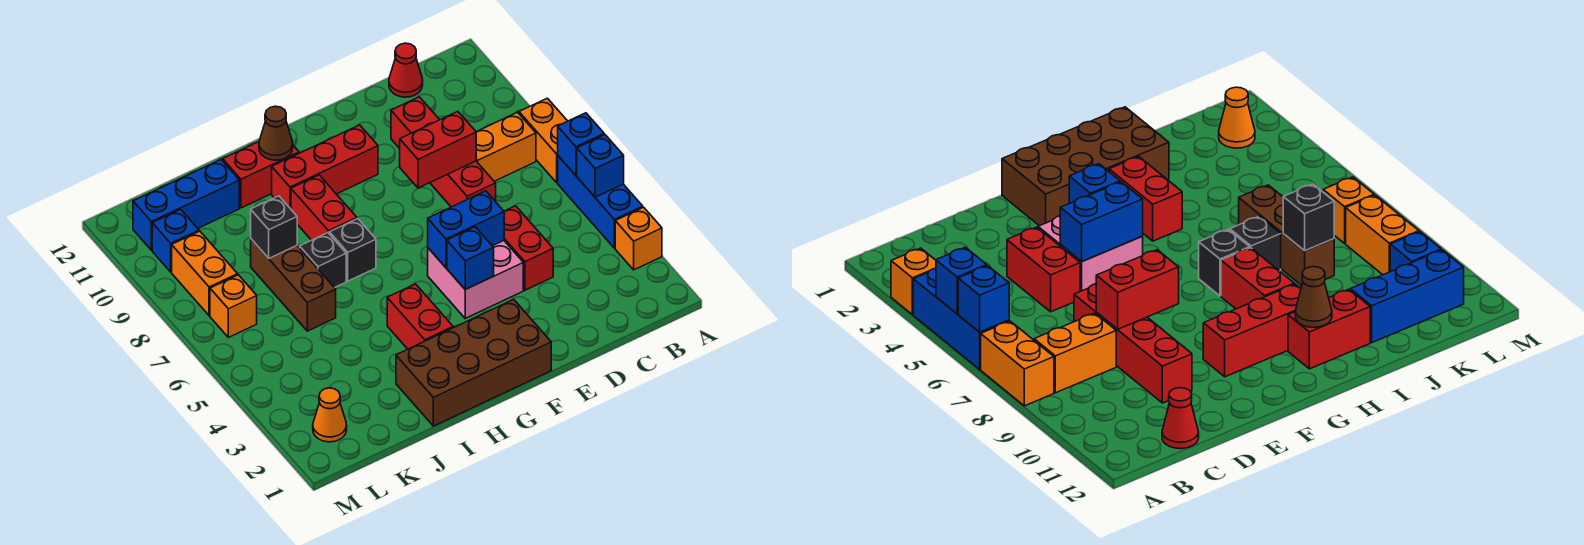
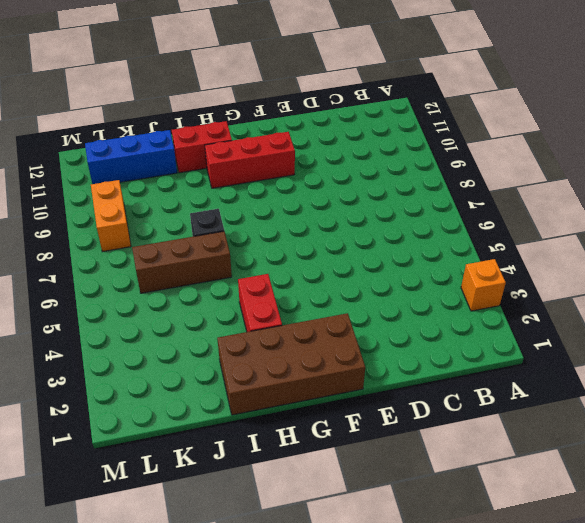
brown 1x3 brick [132,231,232,293] -> brown 1x3 brick turned to [251,239,336,331]
none -> blue 1x3 brick [558,156,643,248]
none -> orange 1x2 brick [519,98,567,182]
none -> orange 1x2 brick [476,112,536,181]

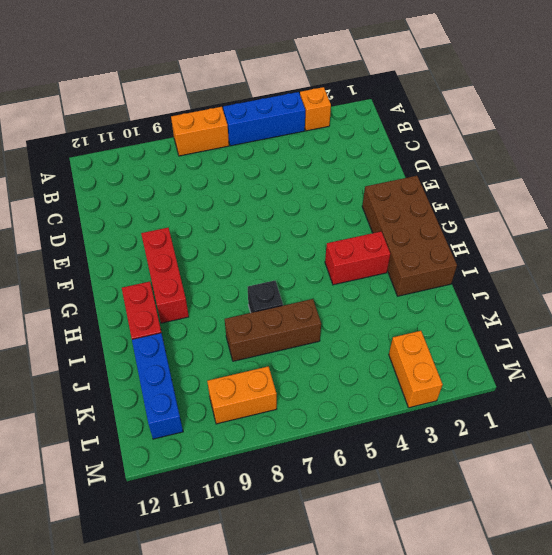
orange 1x2 brick [389,331,443,408] -> orange 1x2 brick moved to [476,112,536,181]
none -> red 1x1 cone [389,43,423,97]
none -> red 1x2 brick [504,206,553,290]
none -> red 1x4 brick [391,97,496,207]

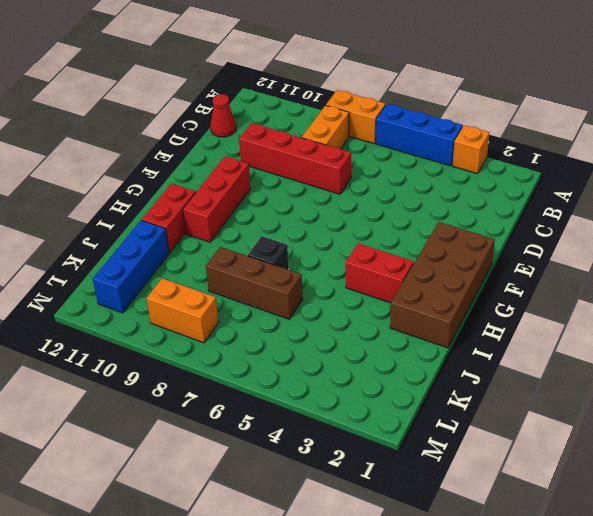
none -> red 1x2 brick [504,206,553,290]
none -> pink 2x2 brick [428,241,523,318]
none -> black 1x1 brick [329,219,376,281]

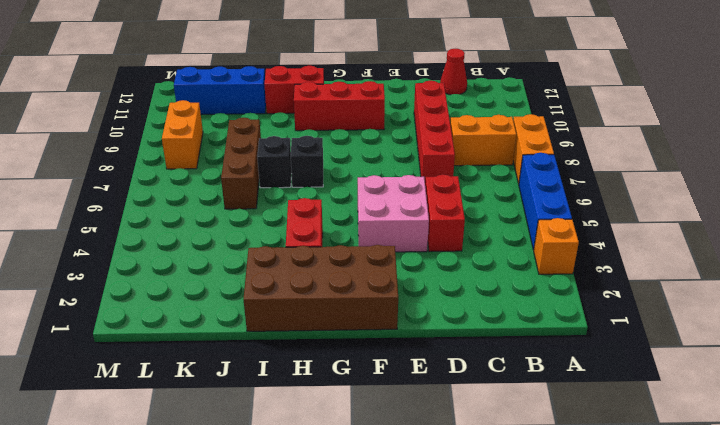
none -> red 1x2 brick [291,175,357,240]
none -> orange 1x1 cone [313,388,347,442]
none -> orange 1x1 brick [210,275,257,337]

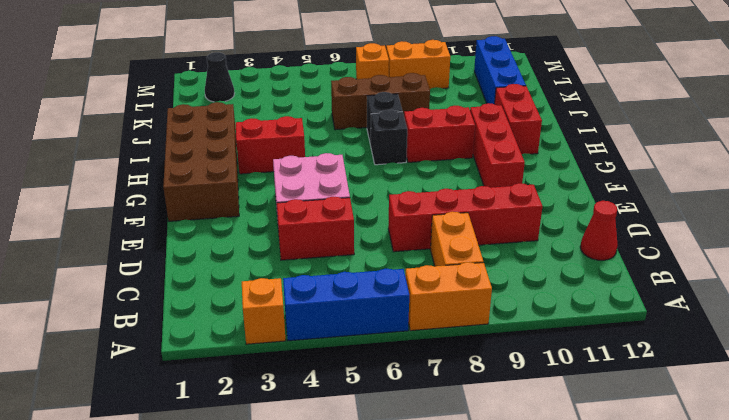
black 1x1 cone [205,52,235,102] -> orange 1x1 cone [313,388,347,442]
none -> blue 1x1 brick [152,209,199,272]
none -> blue 1x1 brick [577,135,624,197]
none -> blue 1x1 brick [558,113,604,175]

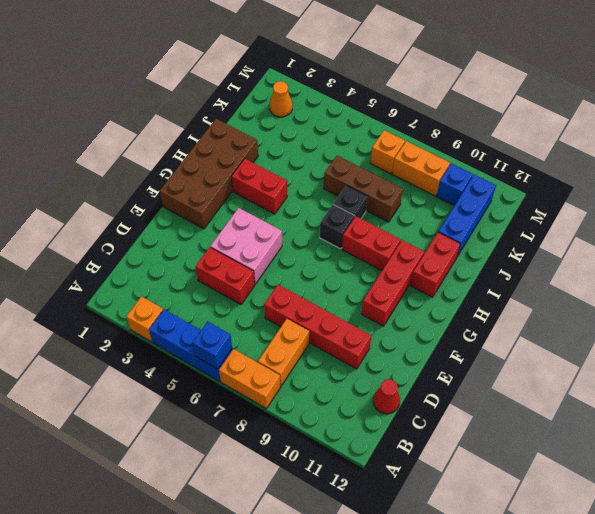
none -> blue 1x1 brick [577,135,624,197]
none -> red 1x2 brick [400,111,476,188]
none -> blue 1x2 brick [428,191,504,268]

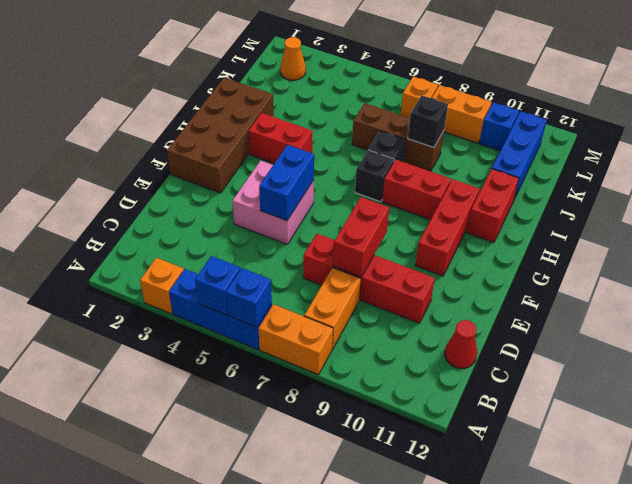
none -> red 1x2 brick [504,206,553,290]
none -> blue 1x1 brick [447,227,494,289]
none -> brown 1x1 cone [259,106,293,160]

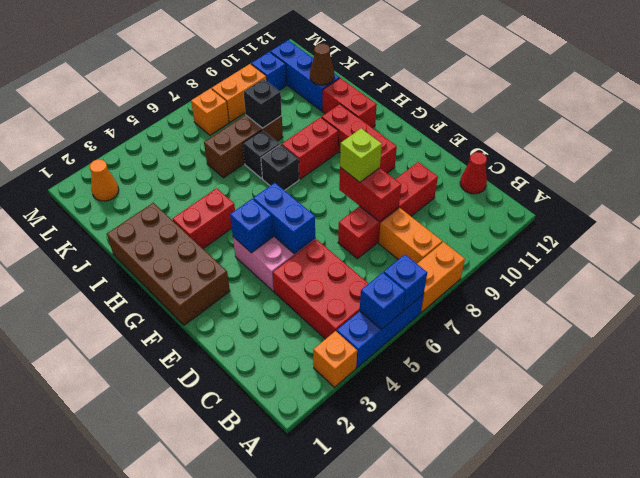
red 2x3 brick [273,239,369,339] -> red 1x2 brick [504,206,553,290]
lime 1x1 brick [340,128,382,182] -> none
brown 1x1 cone [310,44,334,85] -> brown 1x1 cone moved to [259,106,293,160]

